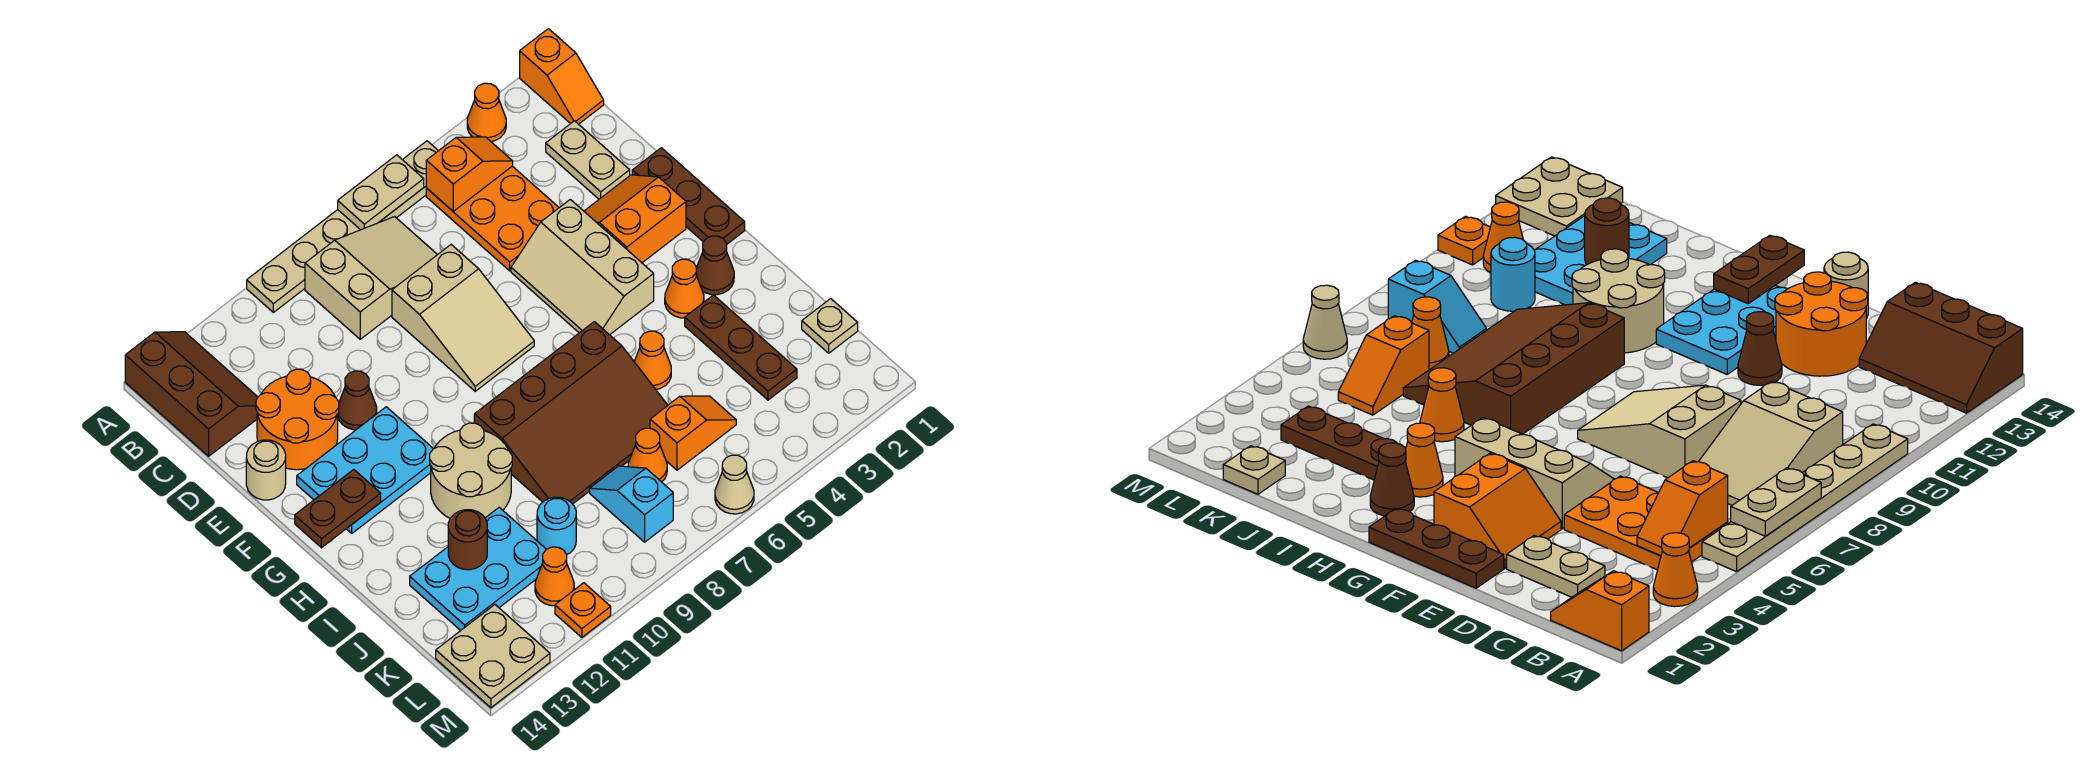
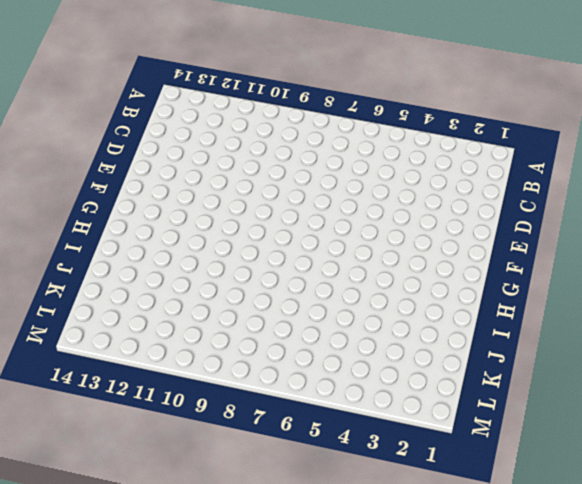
none -> orange 1x2 slope [520,29,604,124]
none -> orange 1x1 cone [467,83,506,142]
none -> tan 1x6 plate [247,141,438,312]
none -> brown 2x3 slope [125,332,258,456]

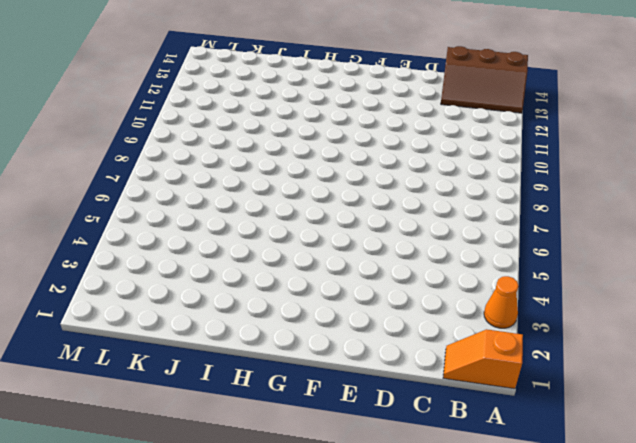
none -> tan 1x6 plate [247,141,438,312]
none -> orange 2x3 plate [426,166,559,271]
none -> tan 2x3 slope [305,217,437,339]
none -> tan 1x2 plate [546,121,630,199]

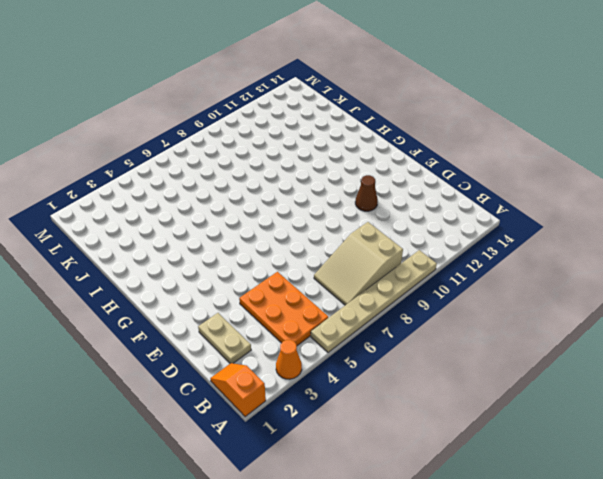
none -> brown 2x3 slope [125,332,258,456]
none -> tan 2x3 slope [392,245,534,391]
none -> orange 2x2 round brick [256,369,339,470]
none -> brown 1x3 plate [632,148,745,244]

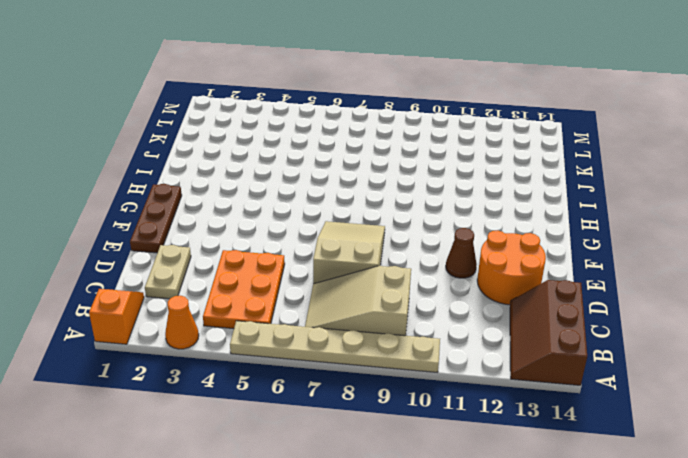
none -> orange 2x2 slope [584,175,686,263]
none -> tan 2x3 slope [511,199,654,335]
none -> tan 1x1 round brick [246,440,286,500]
none -> cyan 2x3 plate [297,407,433,533]

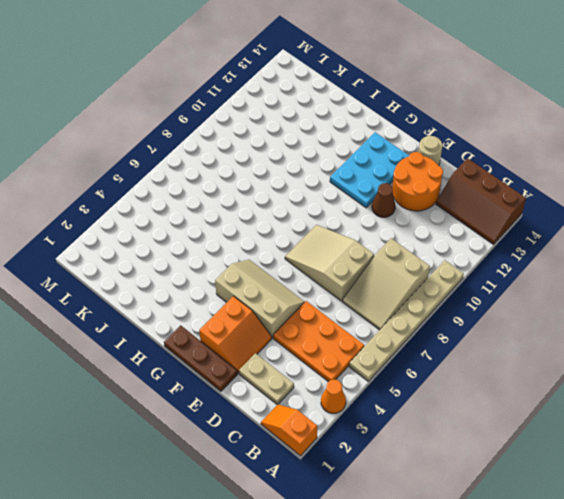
none -> brown 1x1 cone [696,236,734,295]
none -> orange 1x1 cone [665,259,704,318]
none -> brown 3x4 slope [474,322,668,504]
none -> tan 2x2 round brick [430,423,512,518]

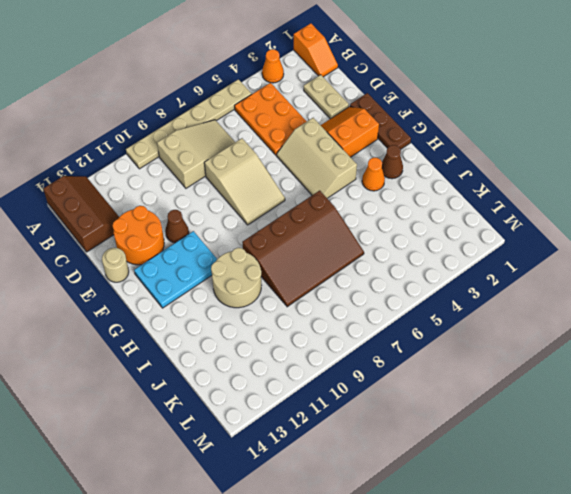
none -> brown 1x3 plate [685,295,797,400]
none -> orange 1x1 cone [634,331,671,389]
none -> cyan 2x3 plate [410,507,546,631]
none -> tan 1x1 plate [802,299,858,353]

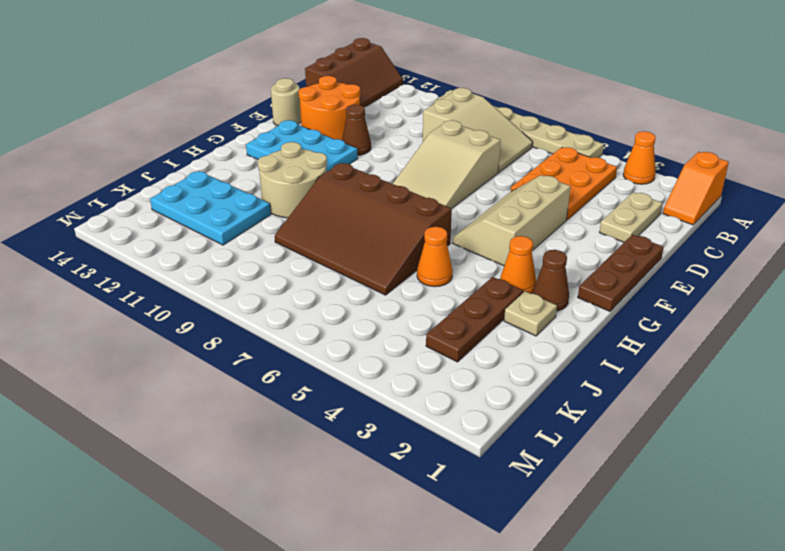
tan 1x1 plate [504,291,557,336] -> tan 1x1 plate moved to [802,299,858,353]
none -> orange 2x2 slope [584,175,686,263]
none -> orange 1x2 slope [650,396,736,470]
none -> orange 1x1 cone [628,428,667,482]
none -> cyan 1x2 slope [590,466,673,542]

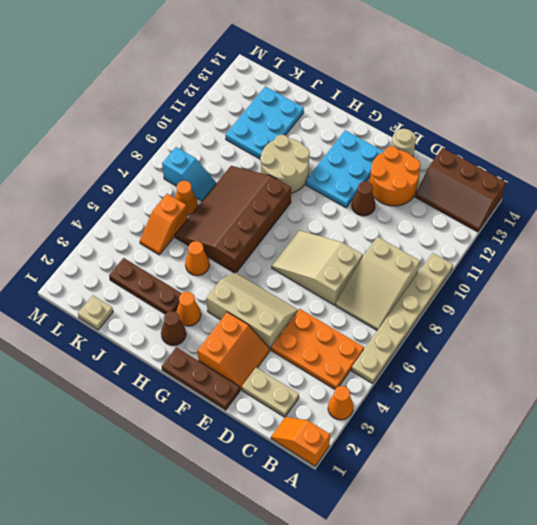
none -> cyan 1x1 round brick [537,497,576,554]
none -> orange 1x1 cone [535,547,574,606]
none -> tan 2x2 plate [436,605,550,708]
none -> tan 1x1 cone [715,455,754,514]

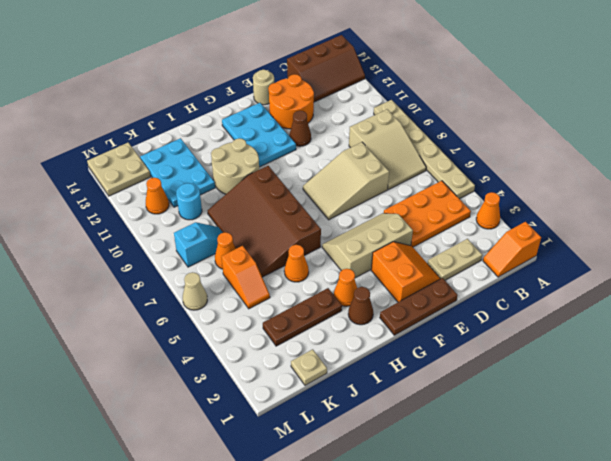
none -> orange 1x1 plate [555,583,611,637]
none -> tan 1x2 plate [338,155,424,230]
none -> orange 1x2 slope [426,137,513,212]
none -> brown 1x2 plate [295,470,381,548]

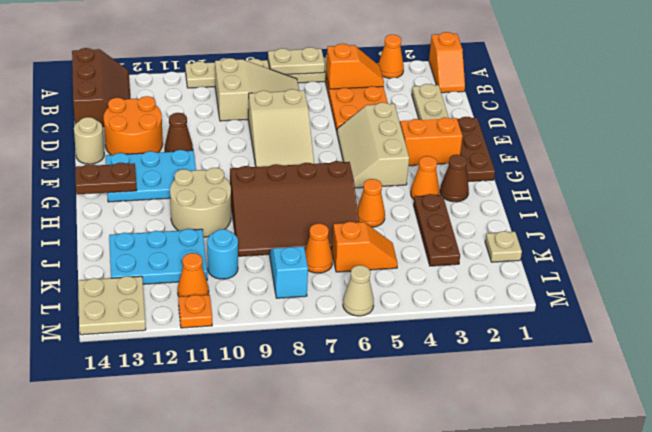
none -> brown 1x1 round brick [448,510,487,570]

